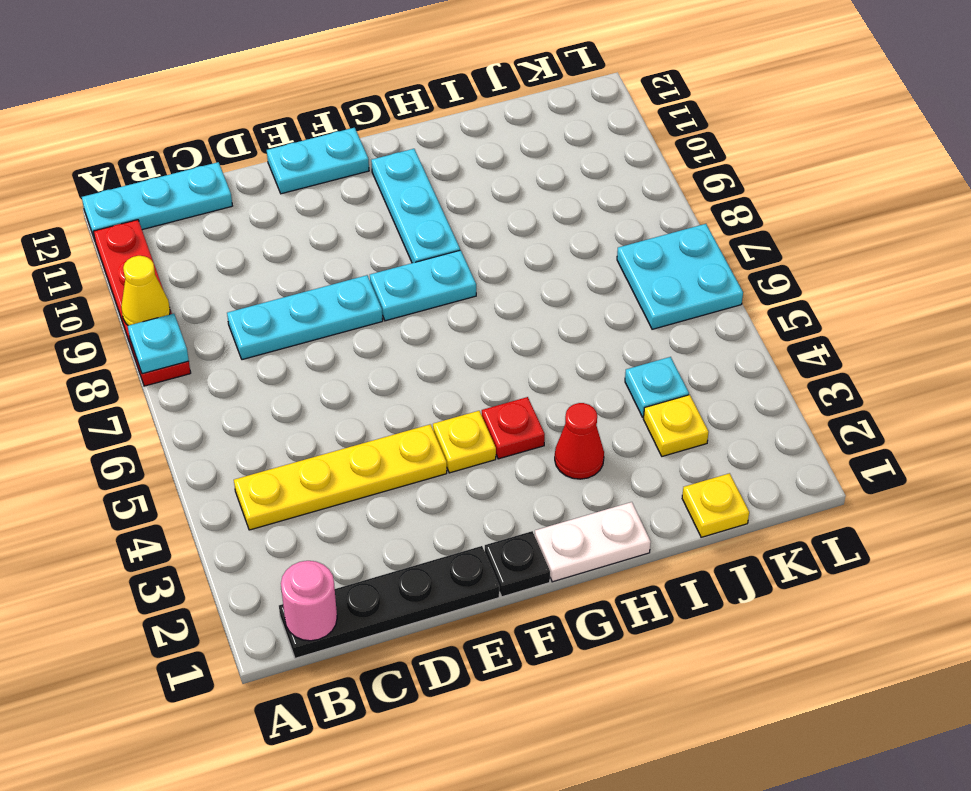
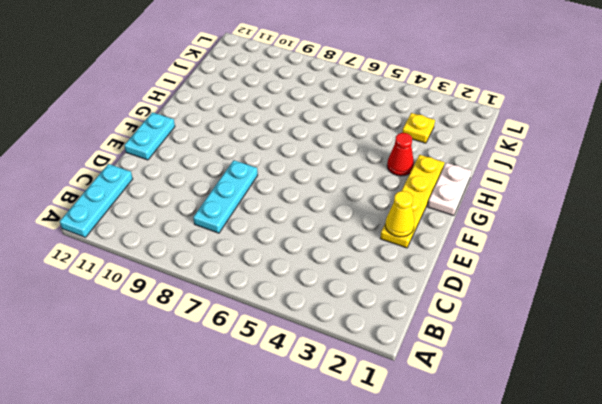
yellow 1x4 plate [380,155,445,248] -> yellow 1x4 plate moved to [234,424,447,530]
yellow 1x1 cone [385,191,414,237] -> yellow 1x1 cone moved to [121,256,170,326]
none -> red 1x4 plate [93,220,191,386]
none -> black 1x4 plate [279,546,499,658]
none -> black 1x1 plate [485,531,550,597]

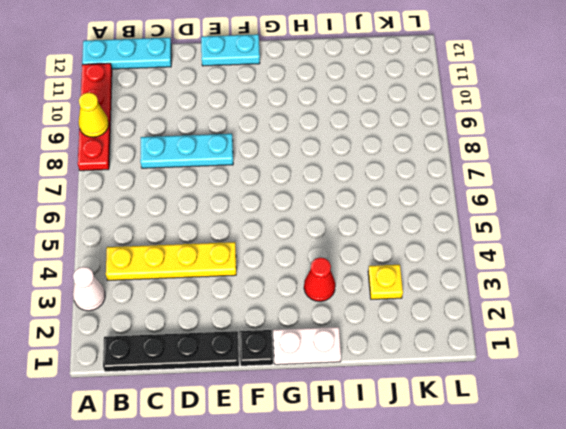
white 1x1 cone [73,267,105,311] -> none
none -> yellow 1x1 plate [433,411,496,473]
none -> cyan 1x2 plate [370,250,476,321]
none -> red 1x1 plate [482,397,545,459]

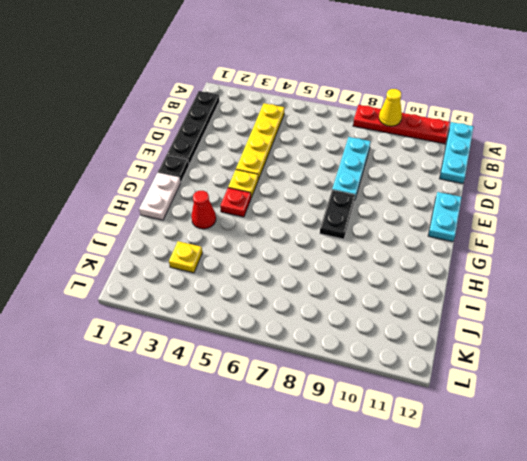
black 1x2 plate [320,190,356,239] -> cyan 1x2 plate [370,250,476,321]
none -> cyan 1x3 plate [371,149,460,263]
none -> yellow 1x1 plate [682,473,749,537]
none -> cyan 1x1 plate [625,357,689,417]

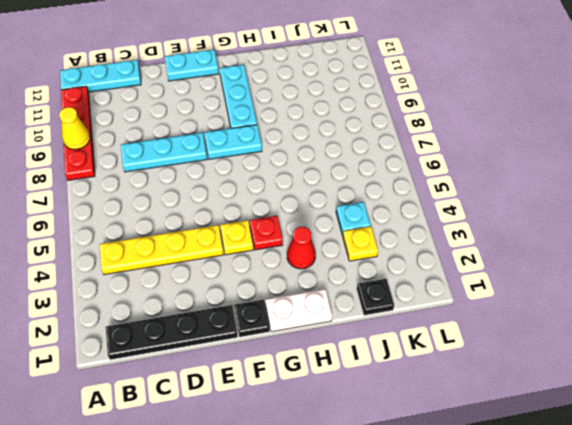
black 1x1 plate [357,279,394,315] -> yellow 1x1 plate [682,473,749,537]
none -> cyan 2x2 plate [617,224,743,329]
none -> cyan 1x1 plate [128,314,189,374]
none -> pink 1x1 round brick [281,561,337,641]

